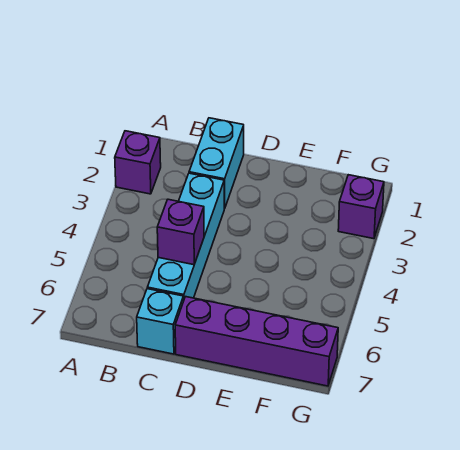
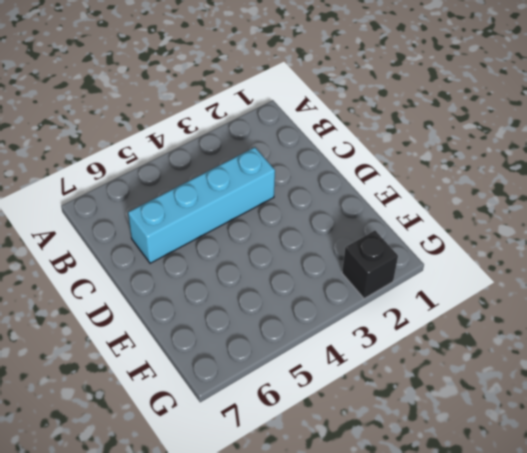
black 1x1 brick [342,231,398,299] -> purple 1x1 brick [338,175,384,239]
none -> purple 1x1 brick [115,131,161,194]
none -> cyan 1x2 brick [189,118,244,209]

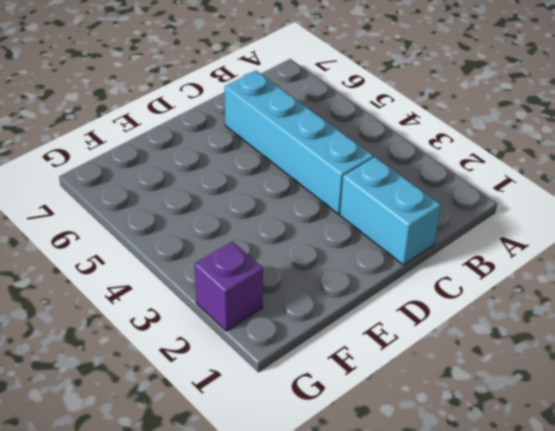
none -> purple 1x1 brick [115,131,161,194]
none -> cyan 1x1 brick [137,289,184,354]

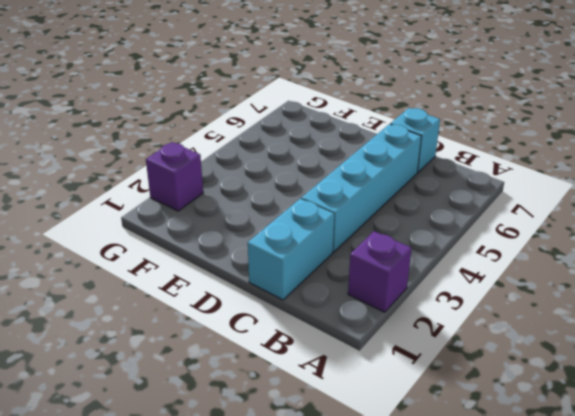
none -> purple 1x4 brick [175,297,338,386]
none -> purple 1x1 brick [157,199,204,265]

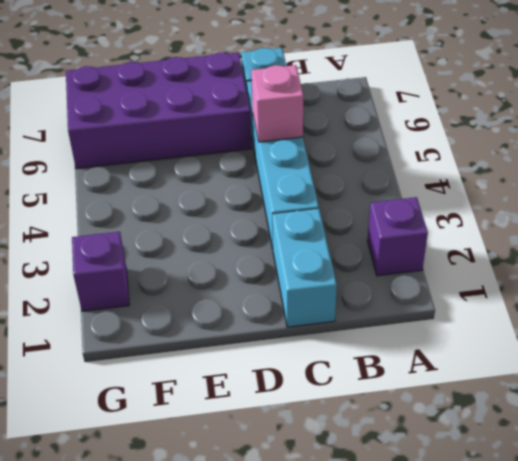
pink 1x1 brick [251,65,303,142] -> purple 1x1 brick [157,199,204,265]
purple 2x4 brick [66,52,251,169] -> purple 1x4 brick [175,297,338,386]

